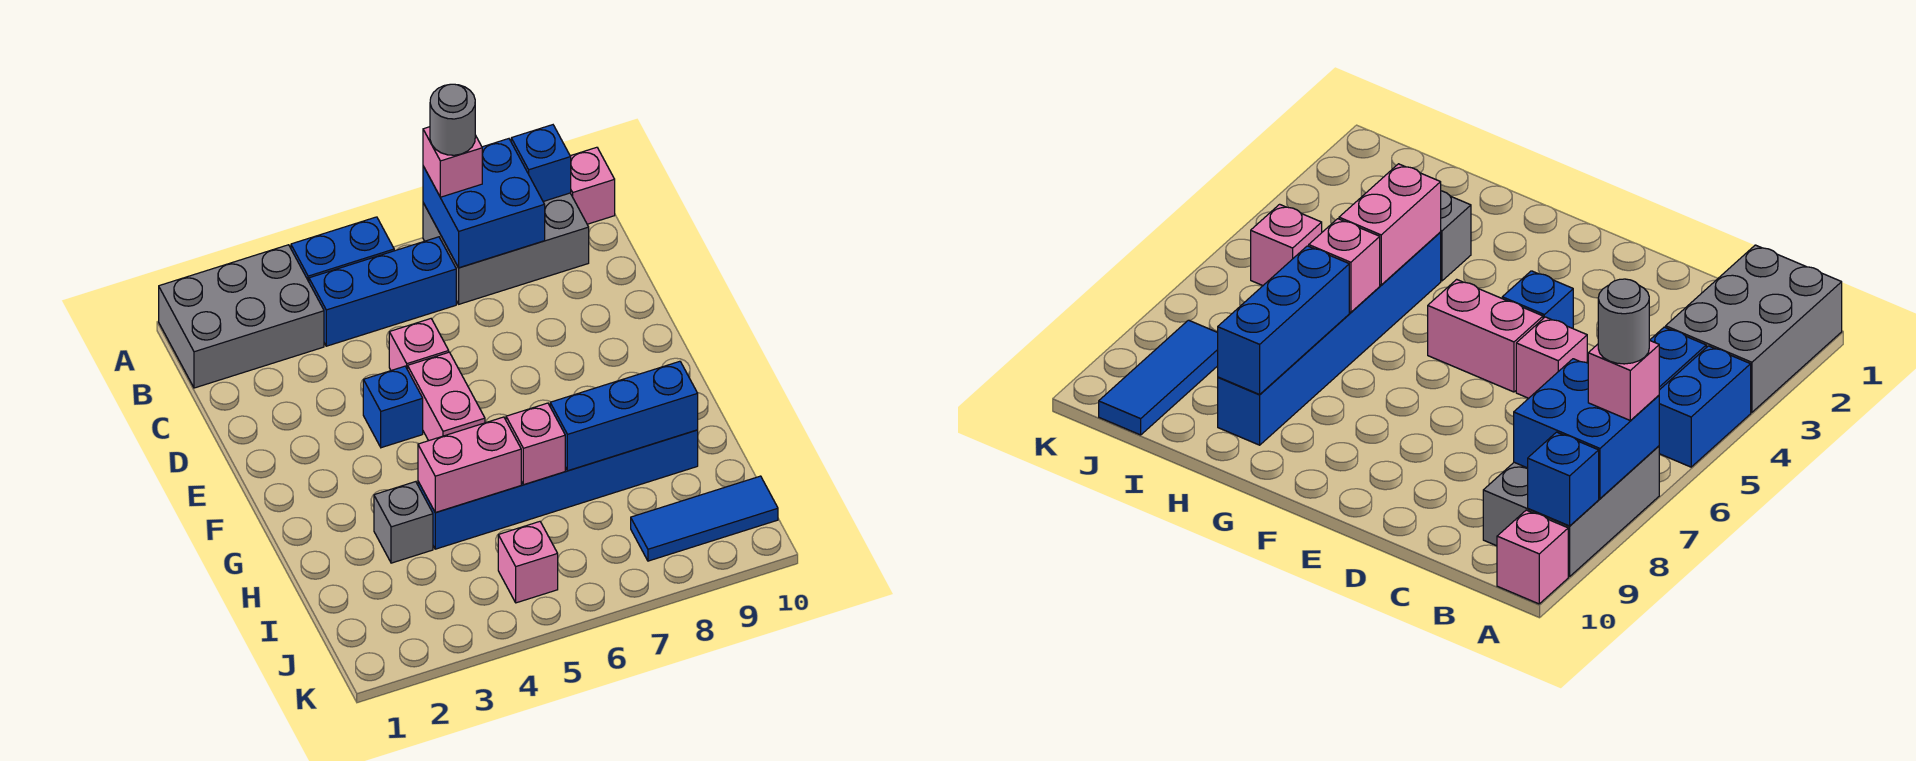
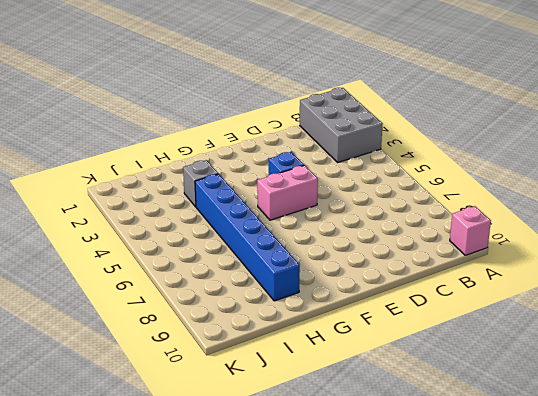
none -> blue 1x2 brick [291,217,394,282]
none -> grey 2x3 brick [423,193,589,304]
none -> blue 1x3 brick [309,237,456,346]

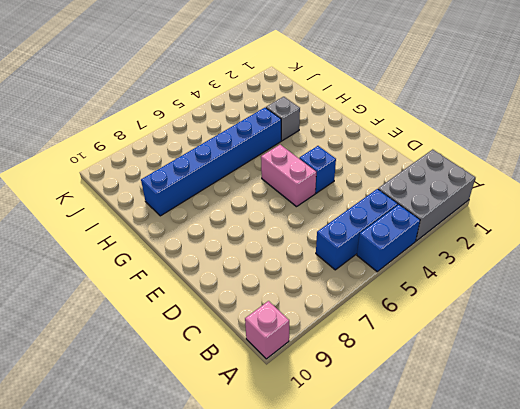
none -> grey 2x3 brick [423,193,589,304]
none -> pink 1x1 brick [389,319,449,370]
none -> pink 1x1 brick [498,522,558,603]

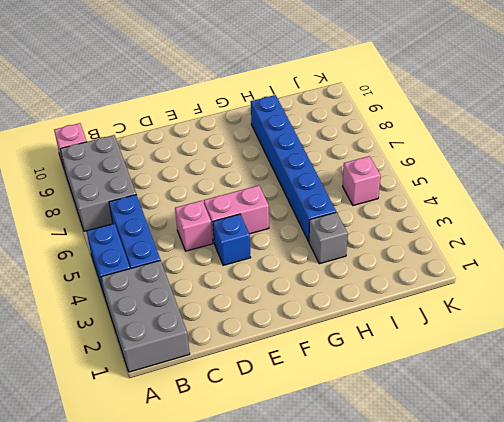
none -> blue 1x3 tile [631,476,778,561]
none -> blue 2x2 brick [423,139,545,268]
none -> blue 1x1 brick [511,125,571,201]

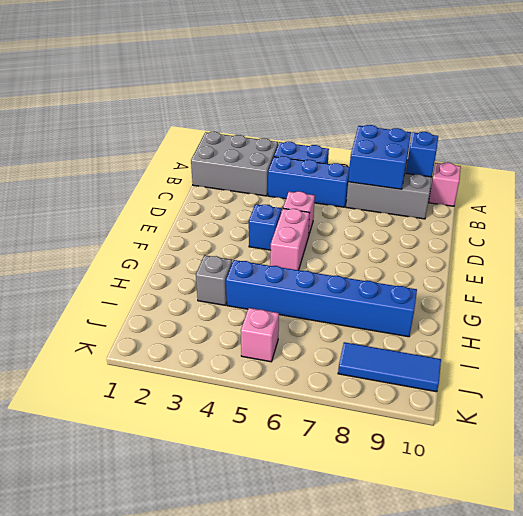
none -> pink 1x2 brick [418,417,521,513]
none -> pink 1x1 brick [506,403,565,485]
none -> blue 1x3 brick [550,361,698,471]

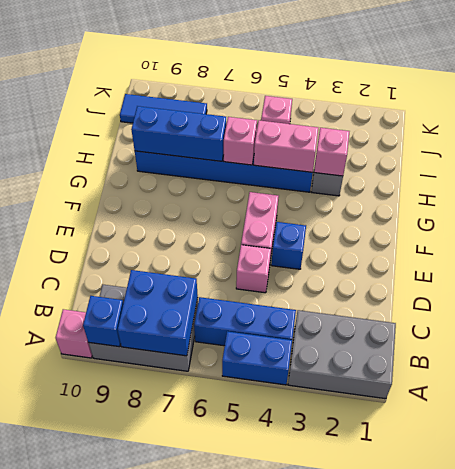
pink 1x1 brick [314,128,350,176] -> pink 1x1 brick moved to [423,127,482,197]
none -> grey 1x1 round brick [430,84,475,155]

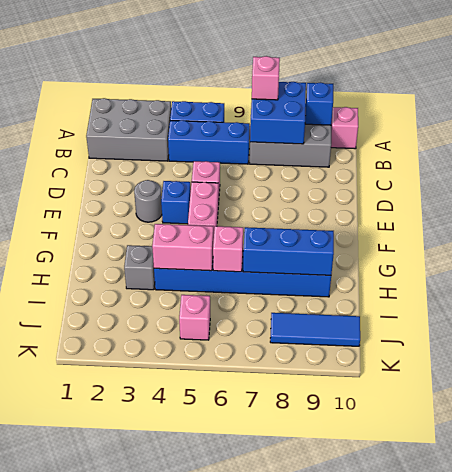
grey 1x1 round brick [134,180,162,222] -> grey 1x1 round brick moved to [430,84,475,155]

